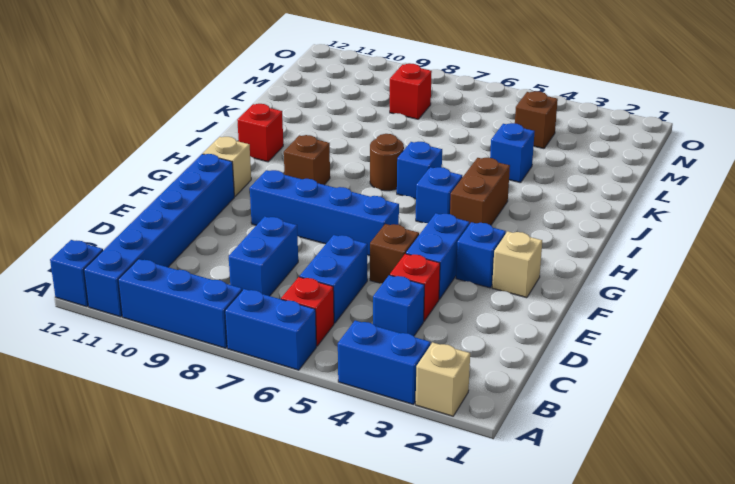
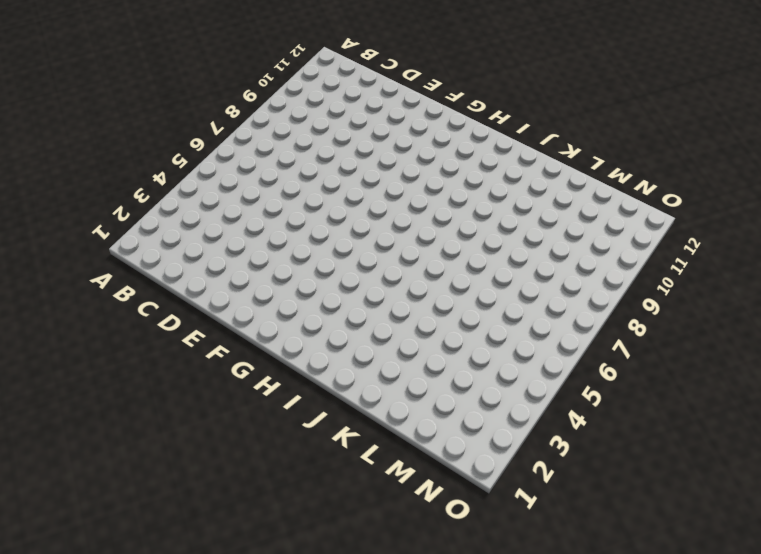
none -> tan 1x1 brick [416,342,470,416]
none -> blue 1x2 brick [338,320,431,405]
none -> blue 1x2 brick [225,289,316,370]

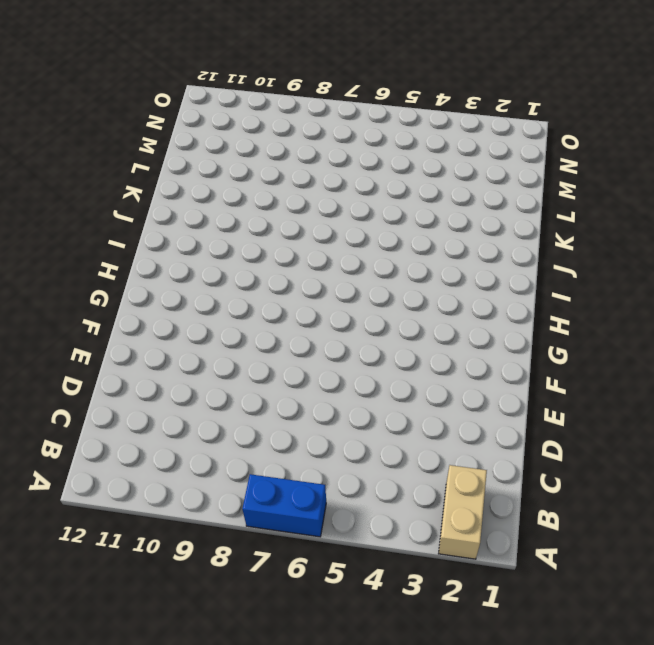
tan 1x2 brick [439,465,487,559] -> tan 1x1 brick [416,342,470,416]
none -> blue 1x2 brick [338,320,431,405]
none -> blue 1x3 brick [118,259,242,348]
none -> blue 1x6 brick [84,154,234,317]

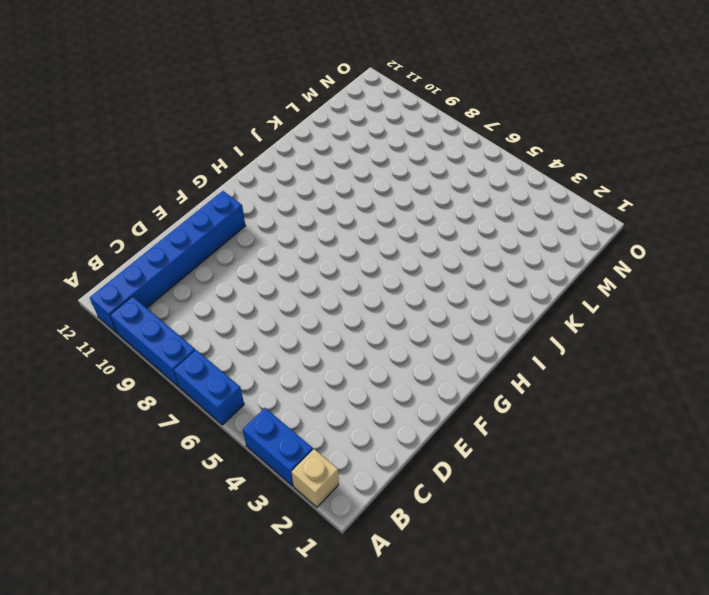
none -> blue 1x1 brick [50,240,103,307]
none -> red 1x1 brick [281,277,334,346]
none -> blue 1x1 brick [373,275,424,336]

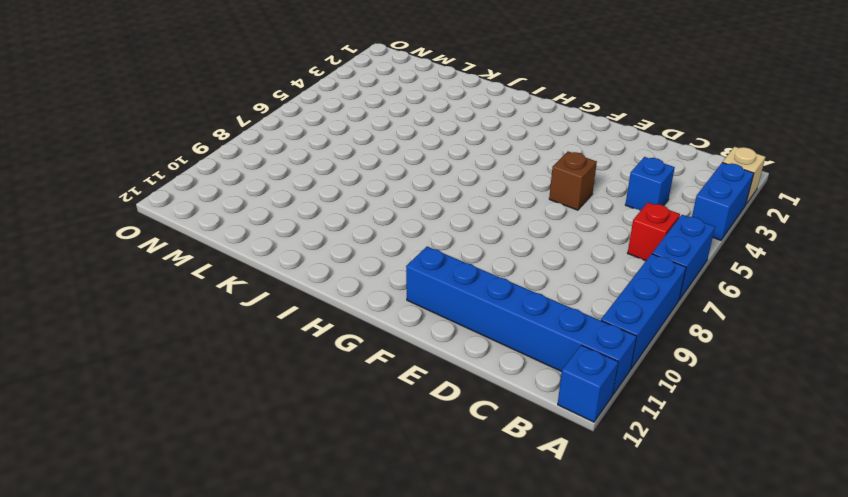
none -> blue 1x2 brick [300,235,367,323]
none -> blue 1x2 brick [229,216,298,296]
none -> red 1x1 brick [390,254,440,321]

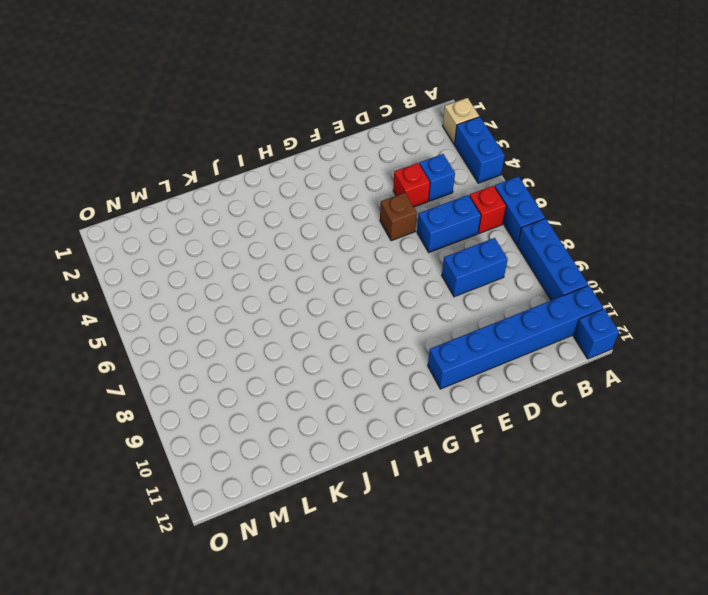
none -> blue 1x2 brick [406,213,469,299]
none -> tan 1x1 brick [492,231,542,298]
none -> blue 1x1 brick [456,222,506,288]

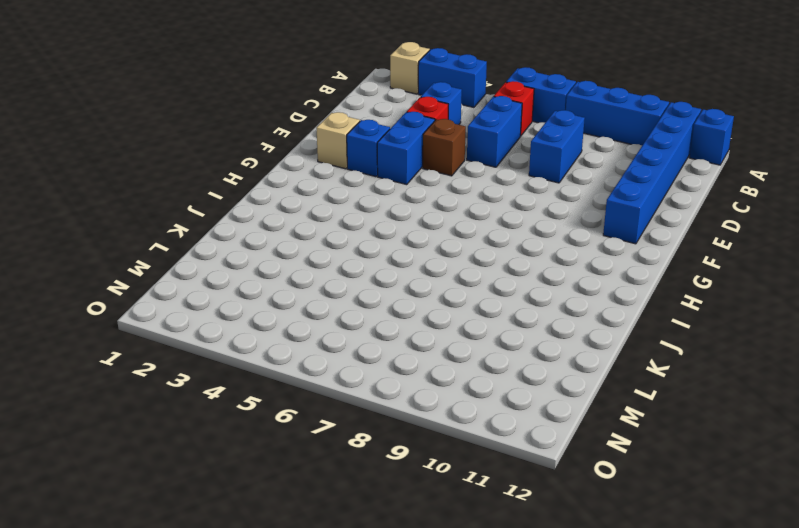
none -> blue 1x4 brick [250,170,399,256]
none -> tan 1x1 brick [203,137,251,197]
none -> brown 1x2 brick [450,158,510,225]

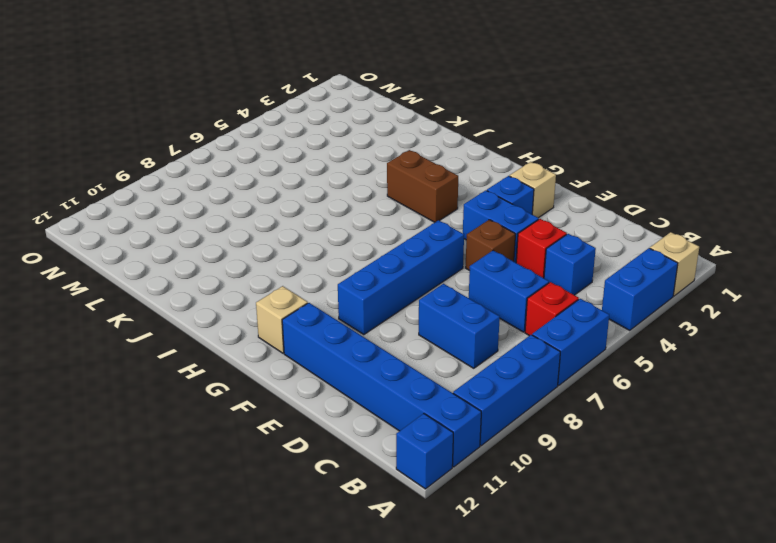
none -> blue 1x1 brick [416,167,462,223]
none -> brown 1x1 brick [284,135,330,185]
none -> blue 1x1 brick [397,142,442,199]

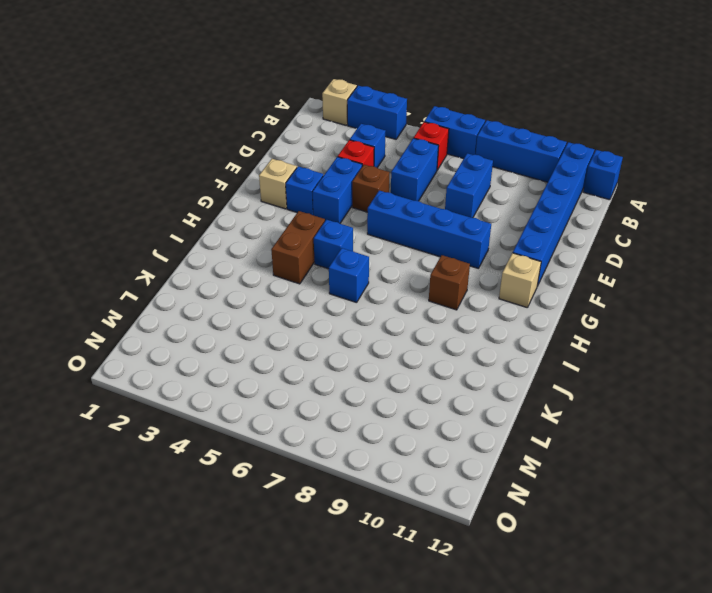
none -> brown 1x1 round brick [370,134,404,191]
none -> red 1x1 brick [237,104,283,162]
none -> blue 1x1 brick [490,123,535,183]

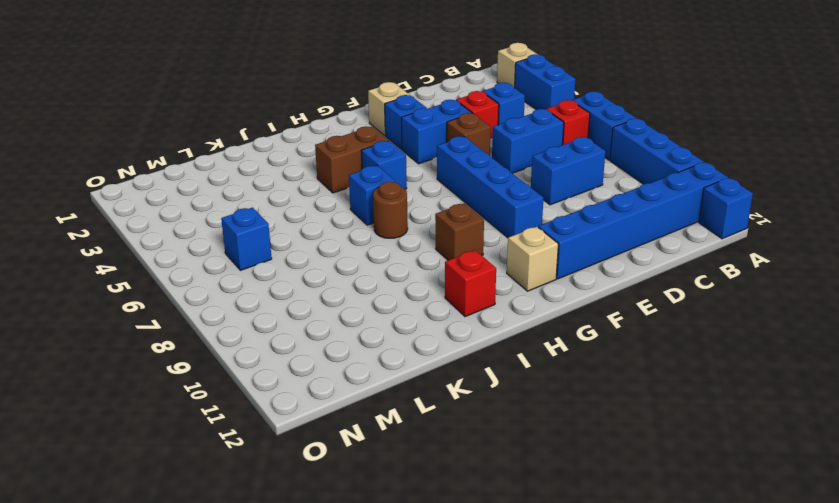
blue 1x1 brick [221,208,272,270] -> blue 1x1 brick moved to [490,123,535,183]
none -> brown 1x1 brick [515,91,558,149]
none -> red 1x1 brick [390,64,432,119]

